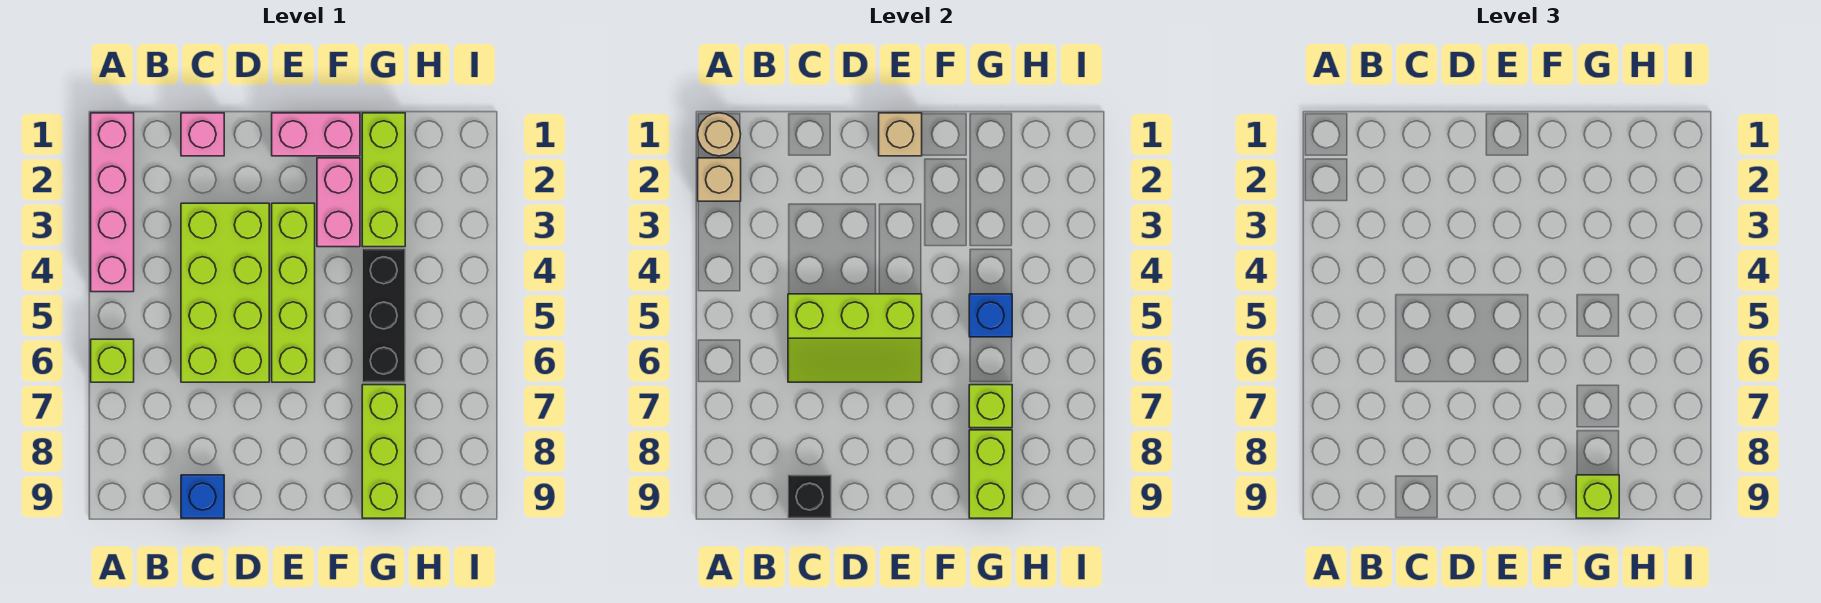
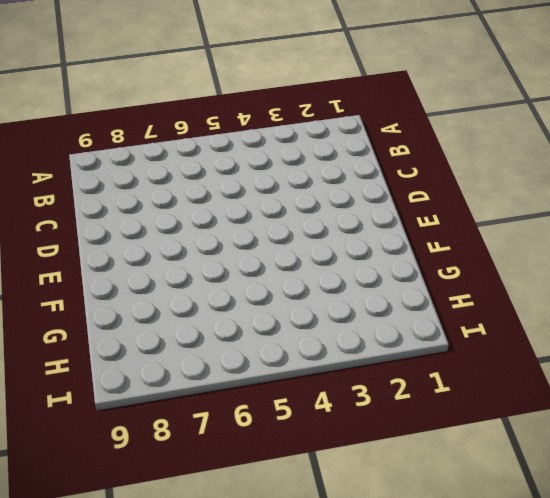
none -> pink 1x4 brick [91,113,134,292]
none -> lime 1x1 brick [91,339,134,382]
none -> pink 1x1 brick [181,113,224,156]

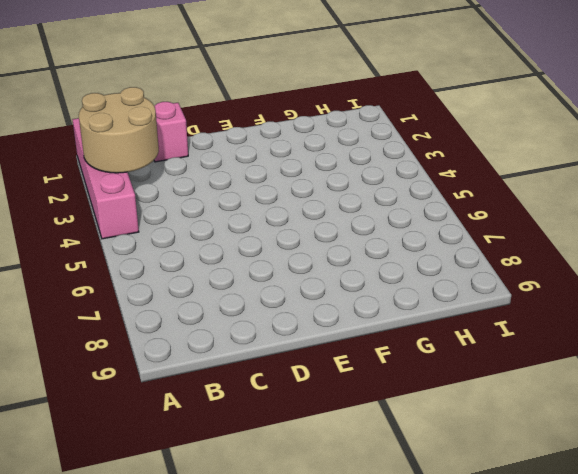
tan 2x2 round brick [79,87,159,173] -> tan 1x1 brick [698,158,741,201]
none -> lime 1x1 brick [91,339,134,382]
none -> lime 2x4 brick [181,203,269,382]
none -> blue 1x1 brick [181,475,224,518]

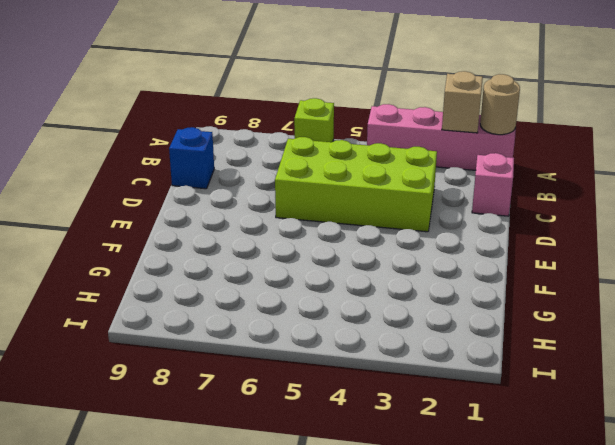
none -> pink 1x2 brick [272,113,360,156]
none -> lime 1x4 brick [272,203,315,382]
none -> pink 1x2 brick [317,158,360,247]

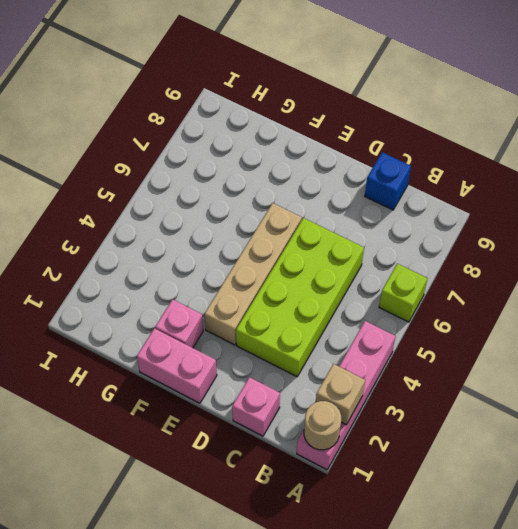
tan 1x4 brick [205,203,302,345] -> lime 1x4 brick [272,203,315,382]
pink 1x1 brick [155,299,203,348] -> pink 1x2 brick [317,158,360,247]
none -> lime 1x3 brick [362,113,405,247]
none -> black 1x3 brick [362,249,405,382]
none -> lime 1x3 brick [362,385,405,518]

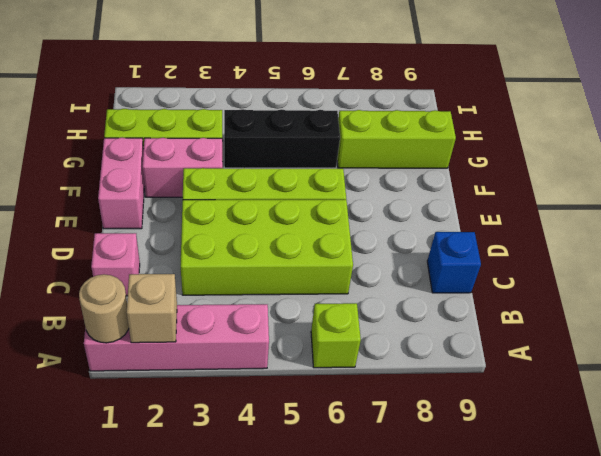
none -> lime 2x3 slope [788,294,922,382]
none -> black 1x1 brick [788,475,831,518]
none -> tan 1x1 brick [879,113,922,156]

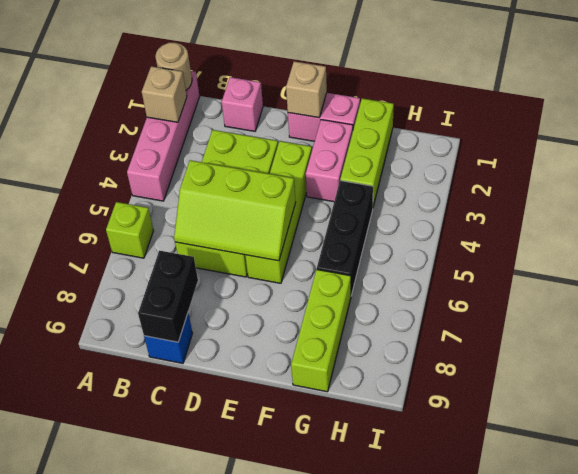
black 1x2 brick [138,250,198,342] -> black 1x1 brick [788,475,831,518]
none -> blue 1x1 brick [969,294,1012,337]
none -> lime 1x1 brick [969,385,1012,428]
none -> lime 1x2 brick [969,430,1012,518]

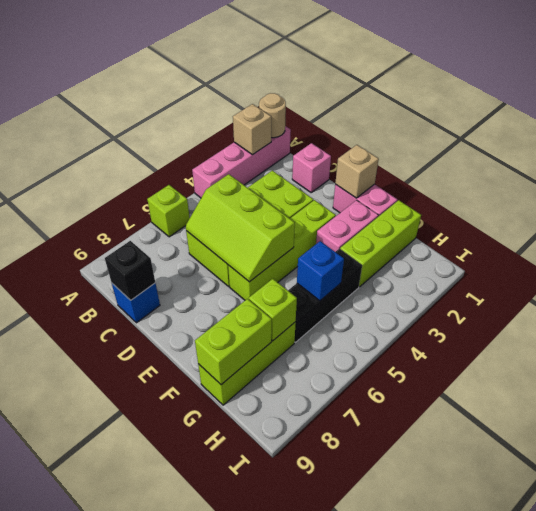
none -> lime 1x1 brick [1576,475,1619,518]

